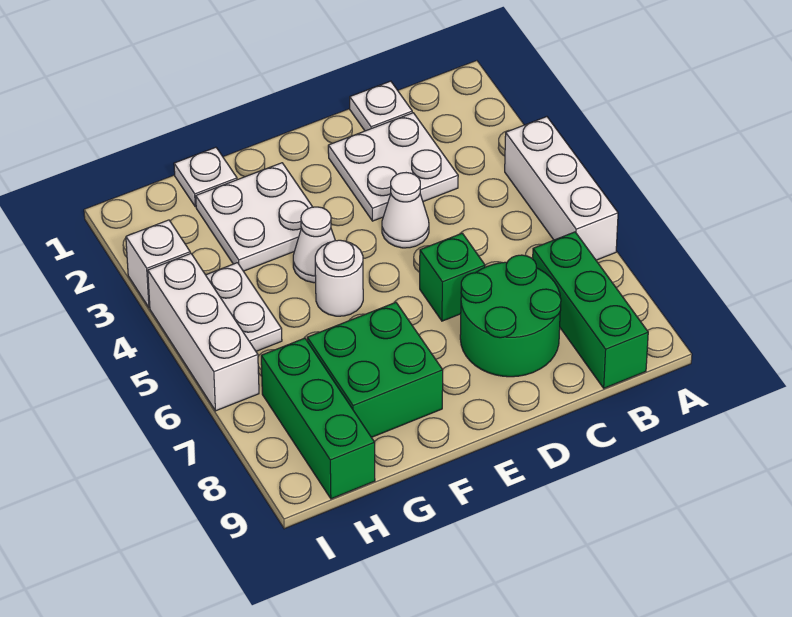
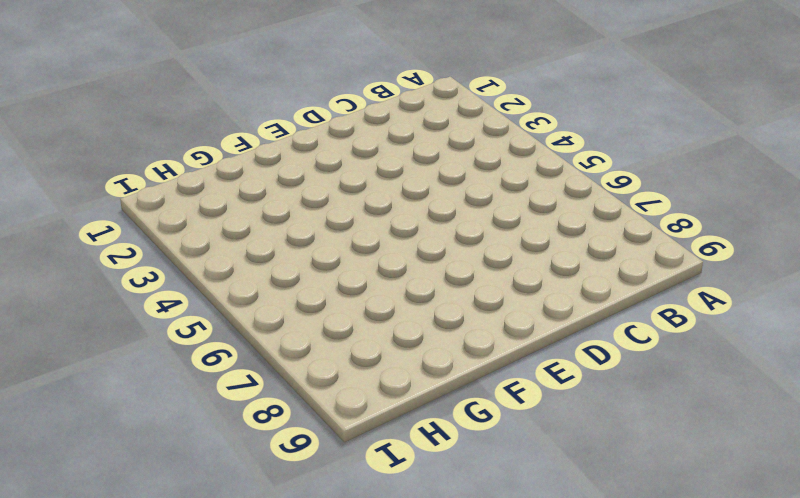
none -> white 1x3 brick [505,117,618,260]
none -> green 1x3 brick [533,232,648,388]
none -> white 1x1 plate [350,81,412,131]

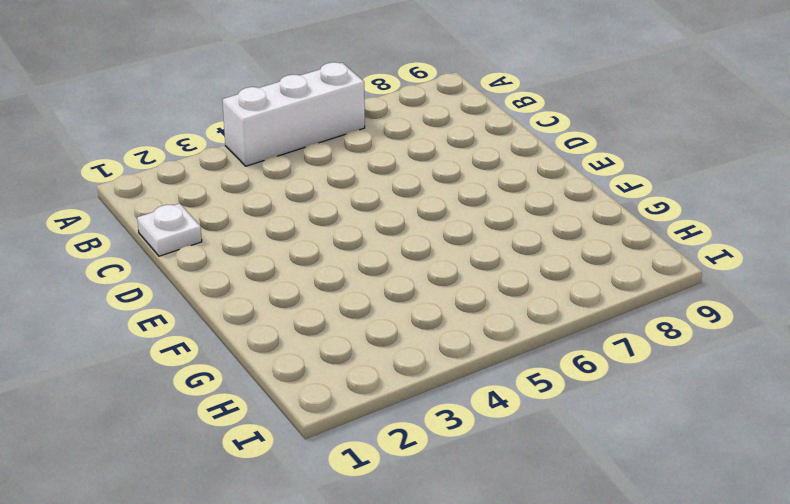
none -> green 1x3 brick [533,232,648,388]
none -> white 2x2 plate [328,113,458,221]
none -> green 2x2 round brick [460,255,561,377]

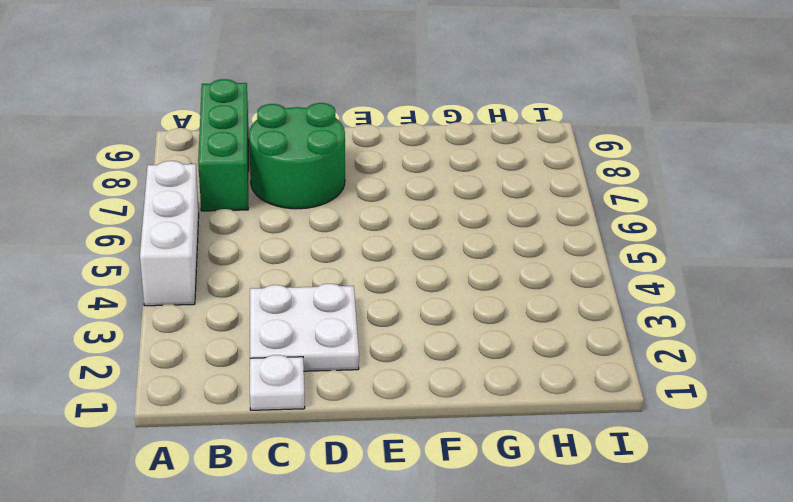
none -> white 1x1 cone [382,173,429,248]
none -> green 1x1 brick [420,233,485,321]
none -> white 2x2 plate [196,163,312,271]

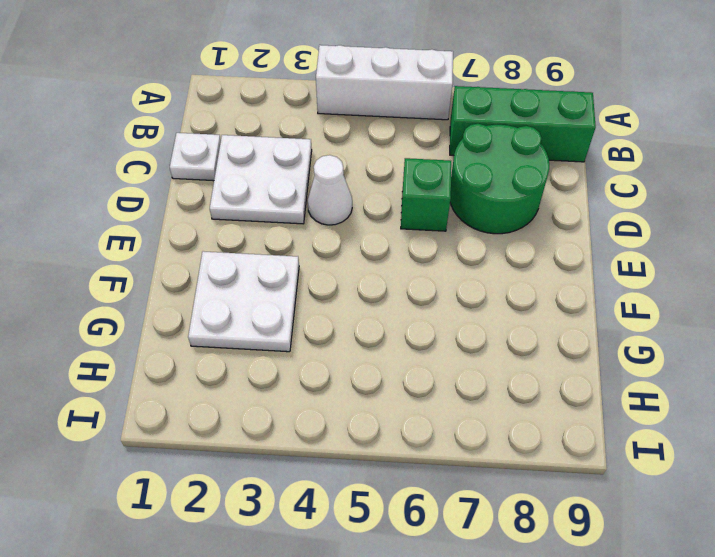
none -> white 1x1 cone [293,207,335,283]
none -> white 1x1 round brick [315,240,363,316]
none -> green 2x2 brick [307,302,443,437]

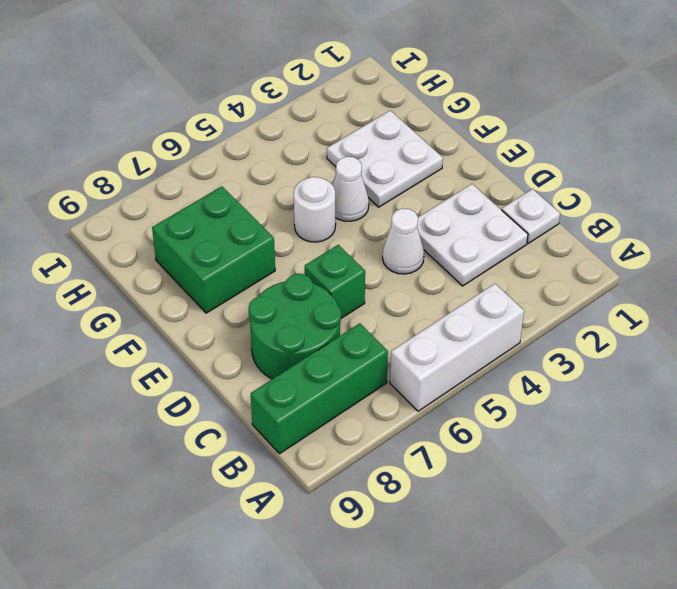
none -> white 1x1 plate [174,147,237,207]
none -> white 1x2 plate [206,263,282,351]
none -> green 1x3 brick [261,338,375,499]

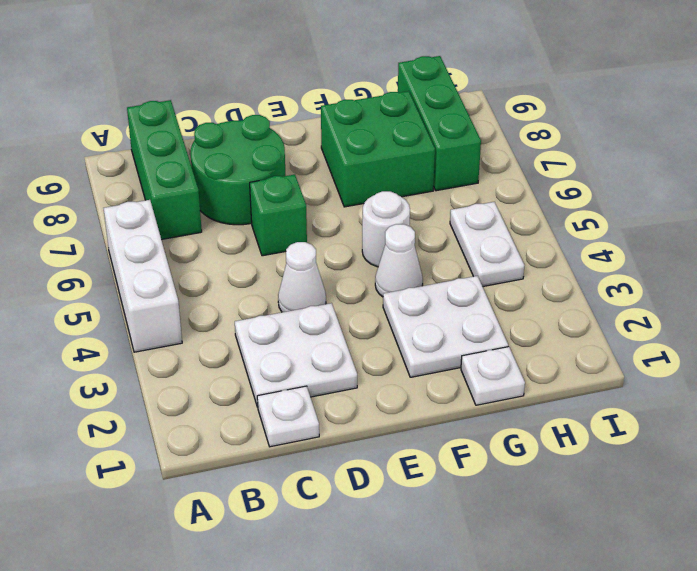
none -> white 1x1 brick [126,220,190,308]
none -> white 1x3 brick [148,253,259,411]

